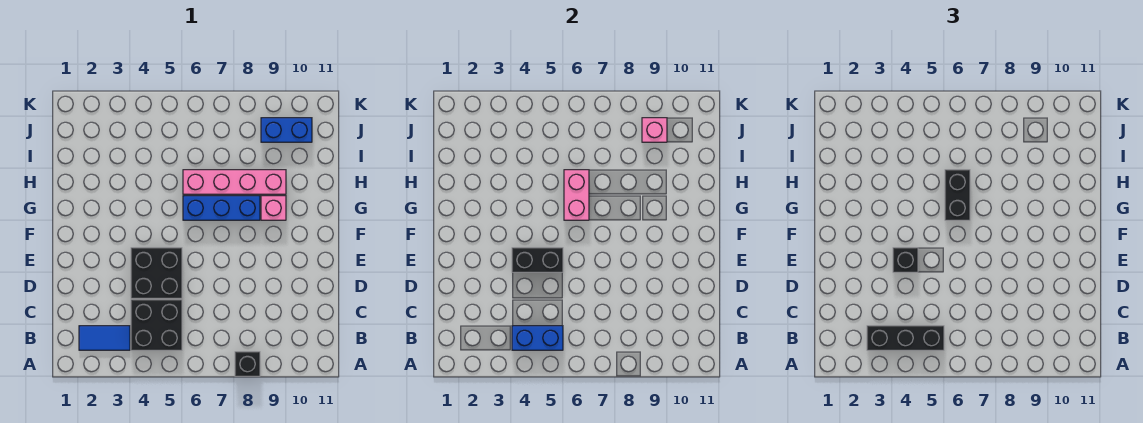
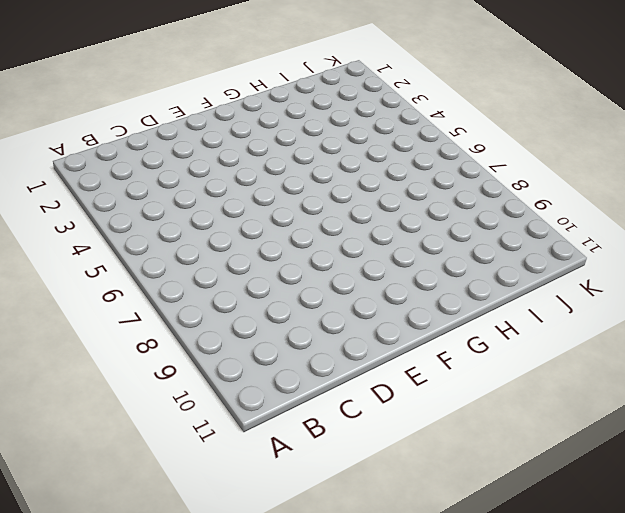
none -> black 1x1 brick [235,352,260,376]
none -> blue 1x2 tile [79,326,130,350]
none -> black 2x2 brick [131,300,182,350]

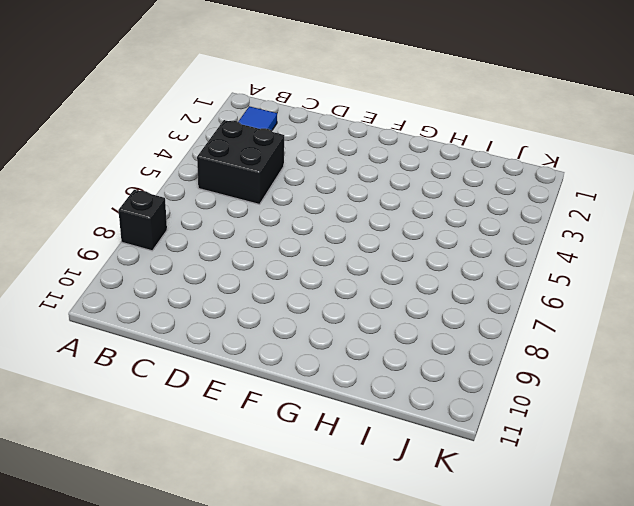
none -> black 2x2 brick [131,248,182,298]
none -> blue 1x3 brick [183,196,260,220]
none -> pink 1x1 brick [261,196,286,220]

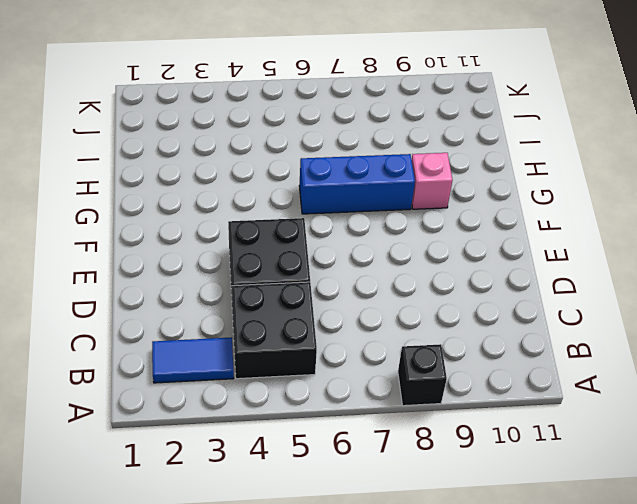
none -> pink 1x4 brick [183,170,286,194]
none -> blue 1x2 brick [261,118,312,142]
none -> blue 1x2 brick [512,326,563,350]

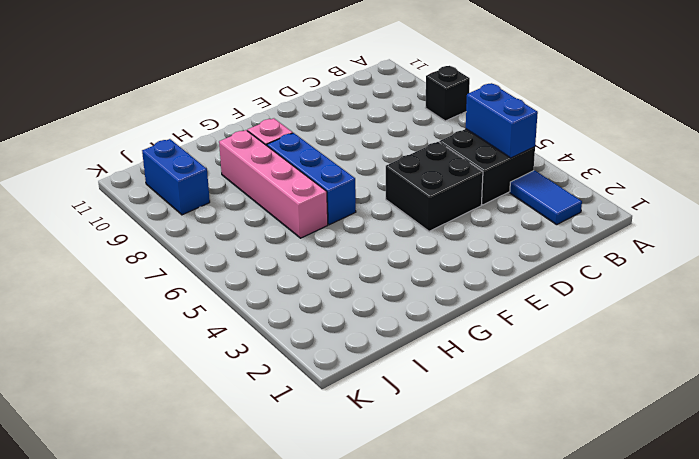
none -> black 1x2 brick [512,248,563,272]
none -> pink 1x2 brick [564,170,589,220]
none -> pink 1x1 brick [642,118,667,142]

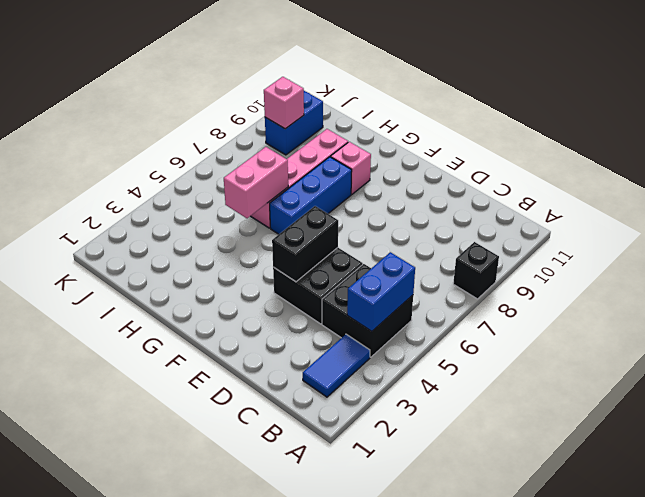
pink 1x2 brick [224,147,288,218] -> pink 1x2 brick turned to [564,170,589,220]
none -> black 1x3 brick [867,326,944,350]
none -> black 1x1 brick [893,248,918,272]
none -> black 1x2 brick [945,170,970,220]

